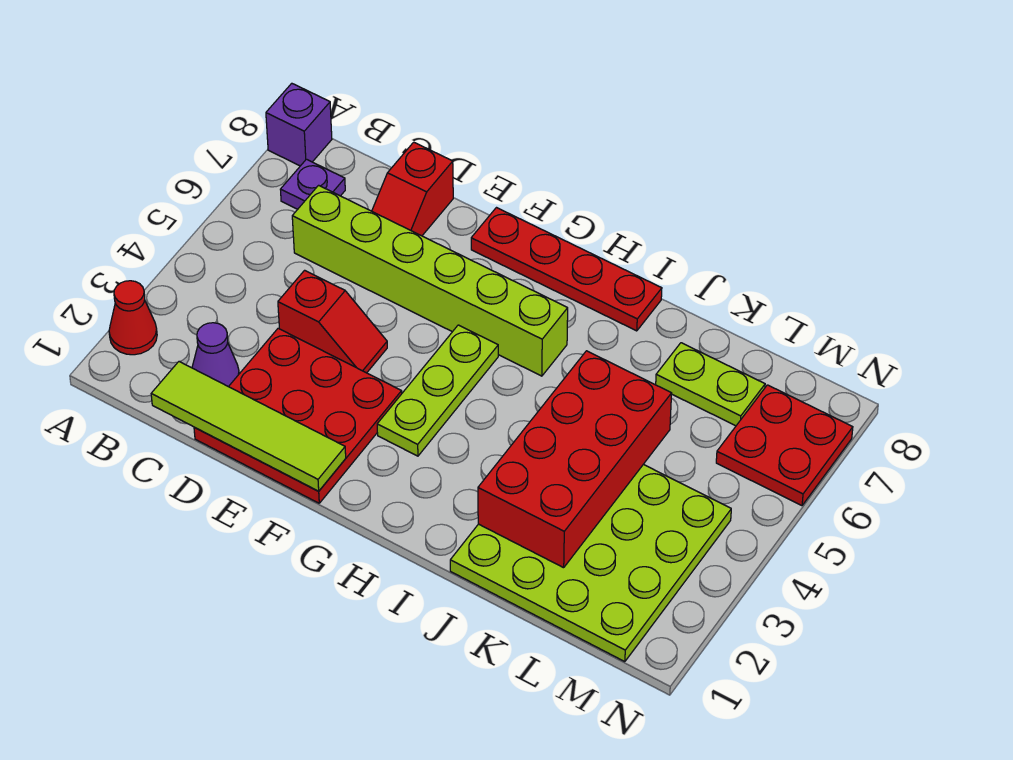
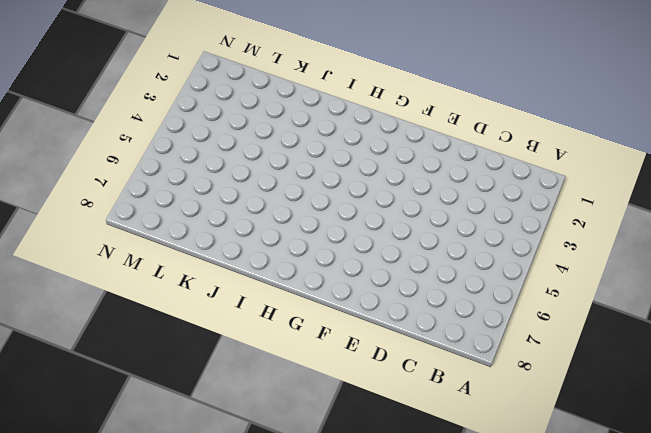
none -> red 1x1 cone [109,281,157,355]
none -> purple 1x1 brick [266,83,332,166]
none -> purple 1x1 plate [280,159,345,209]

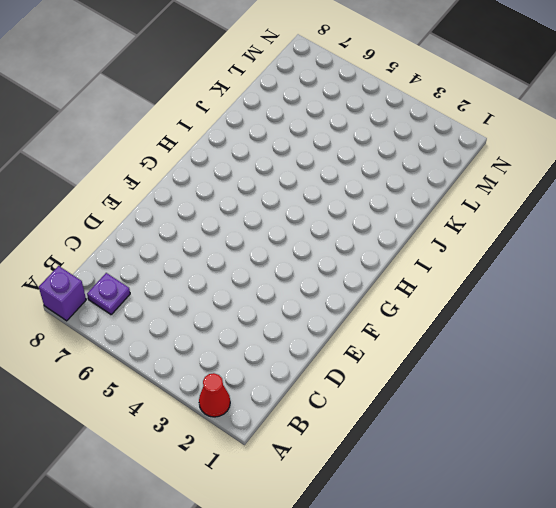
none -> purple 1x1 cone [192,323,239,387]
none -> lime 1x6 brick [292,185,568,376]
none -> red 3x3 plate [194,328,402,503]

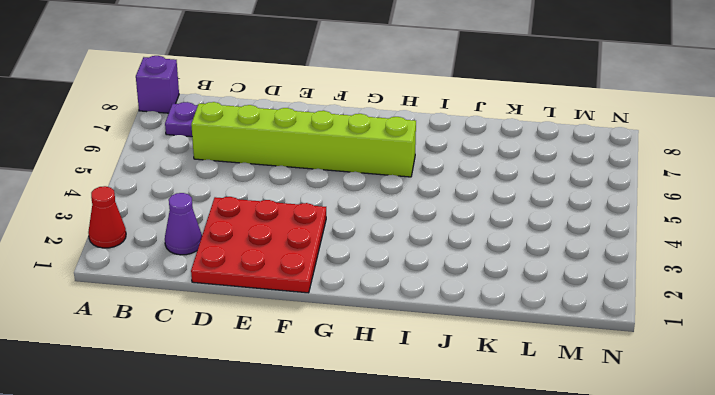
none -> red 1x2 slope [278,270,387,373]
none -> red 1x2 slope [372,142,453,236]
none -> red 1x4 plate [471,208,662,331]

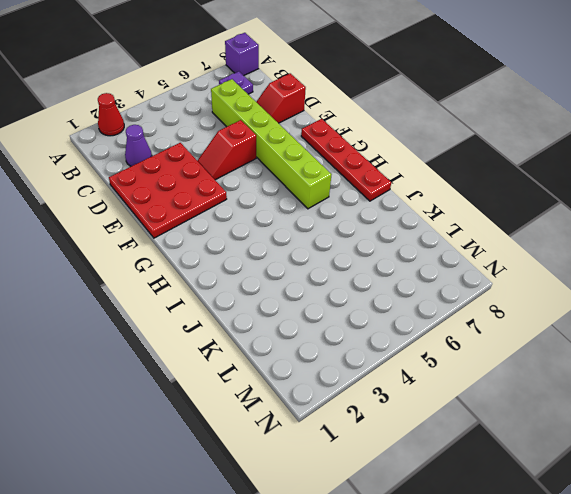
red 1x2 slope [198,120,256,180] -> red 1x2 slope turned to [278,270,387,373]
none -> lime 1x3 plate [377,325,498,456]
none -> lime 4x4 plate [450,464,731,662]
none -> lime 1x2 plate [656,343,765,426]

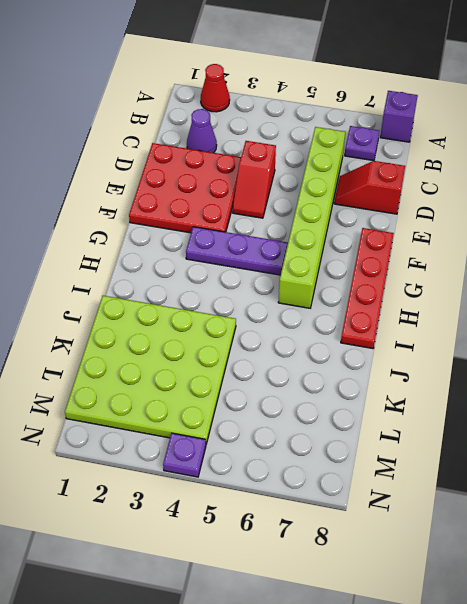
purple 1x3 plate [186,227,288,275] -> lime 1x3 plate [377,325,498,456]
purple 1x1 plate [163,433,206,477] -> none
none -> lime 1x2 plate [656,343,765,426]
none -> red 2x2 plate [716,385,853,506]
none -> lime 1x4 tile [151,362,346,491]

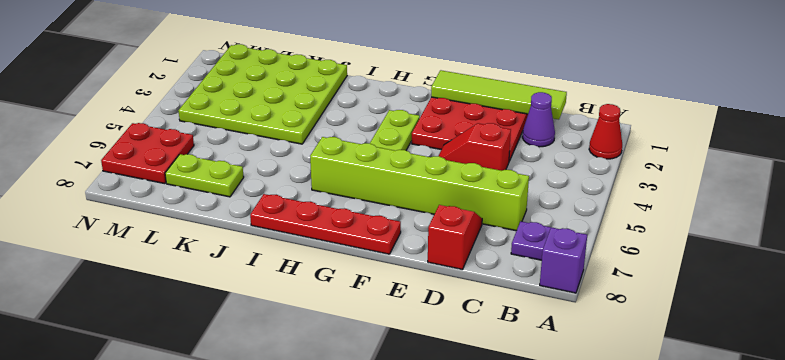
none -> red 2x4 brick [478,351,672,568]

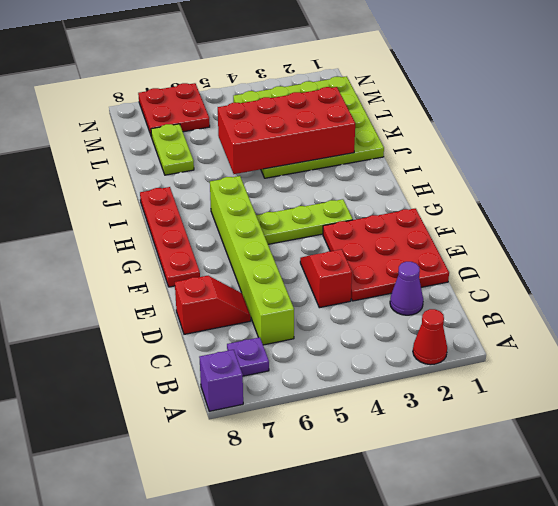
none -> lime 1x4 tile [151,362,346,491]

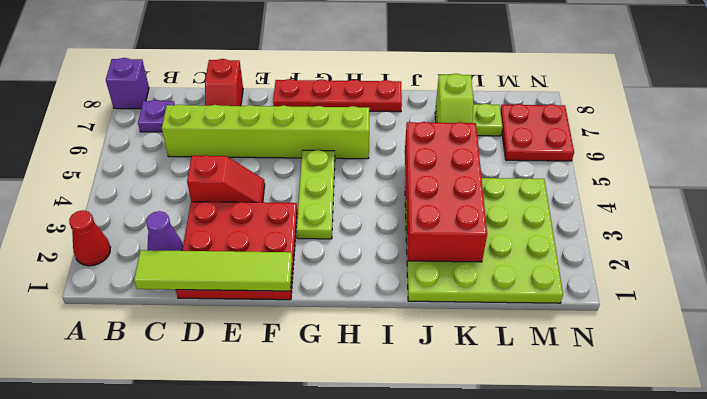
lime 1x2 slope [436,74,473,123] -> none

